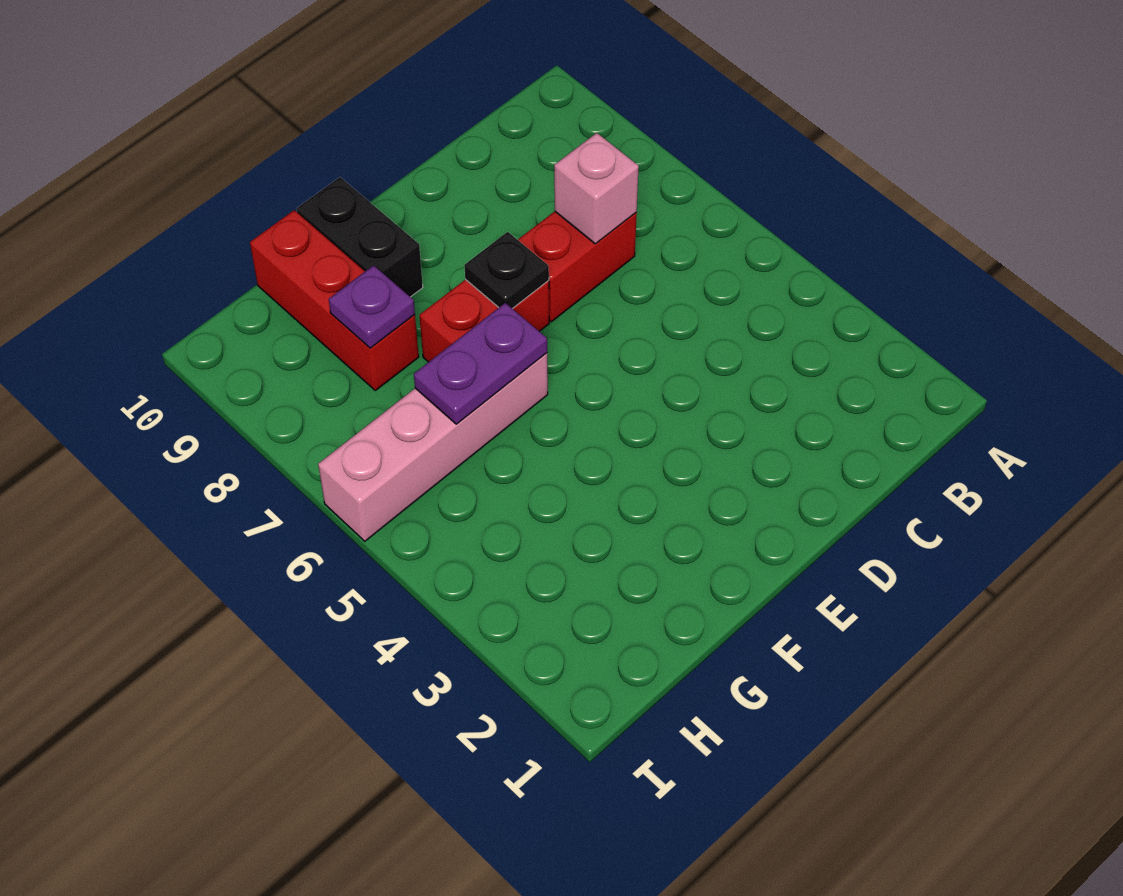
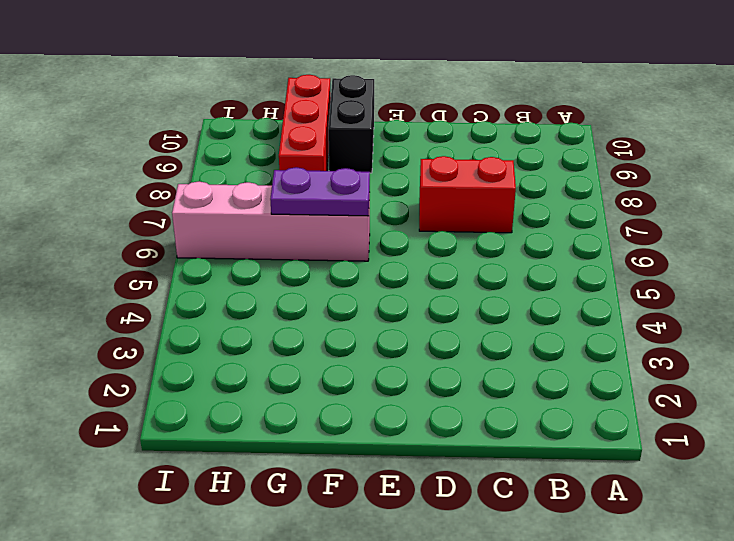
none -> red 1x2 brick [419,279,549,362]
none -> pink 1x1 brick [554,133,639,244]

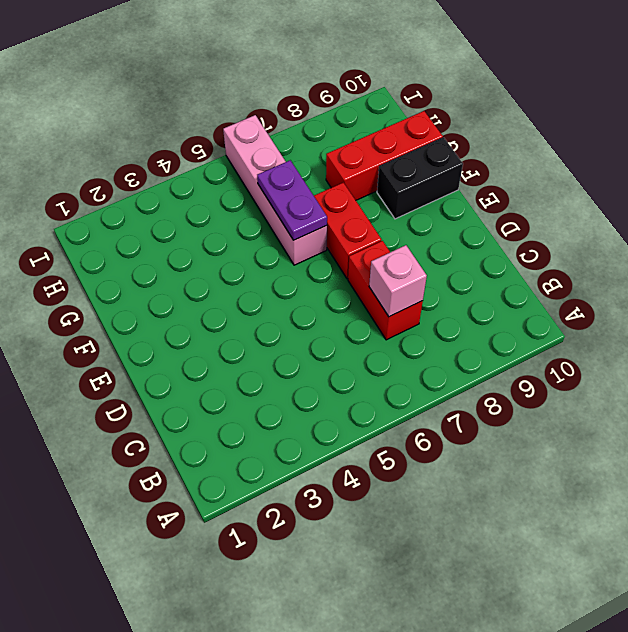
none -> black 1x1 plate [464,232,549,309]
none -> purple 1x1 plate [329,265,415,348]

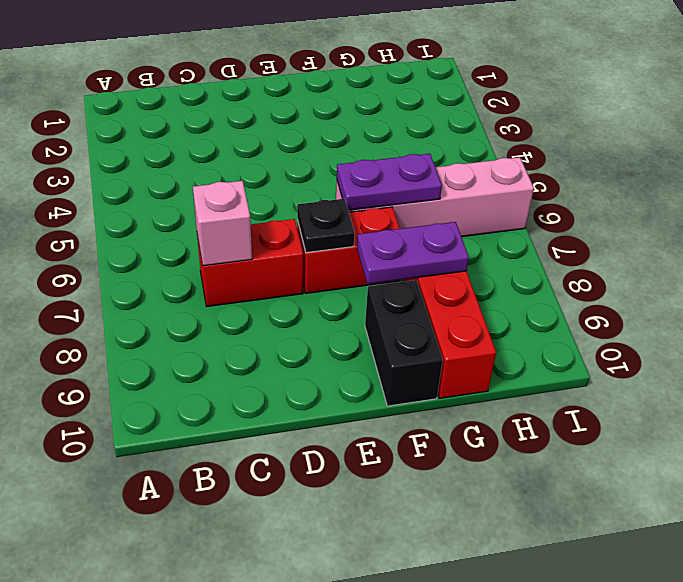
purple 1x2 plate [357,222,469,284] -> purple 1x1 plate [329,265,415,348]

